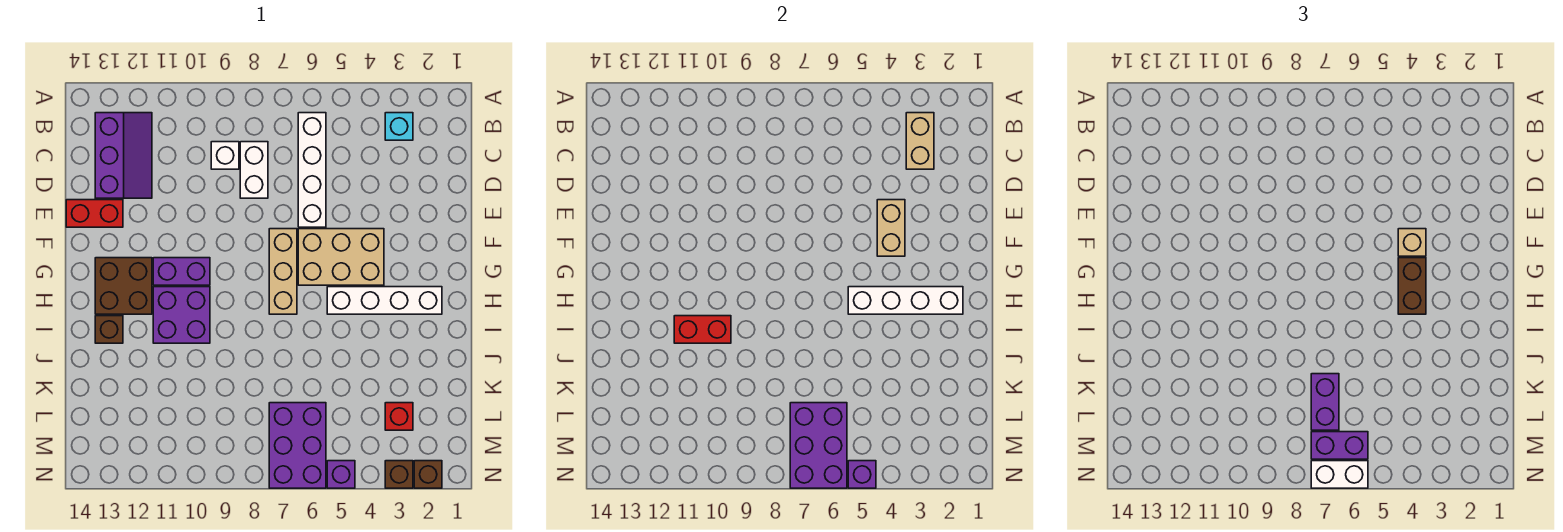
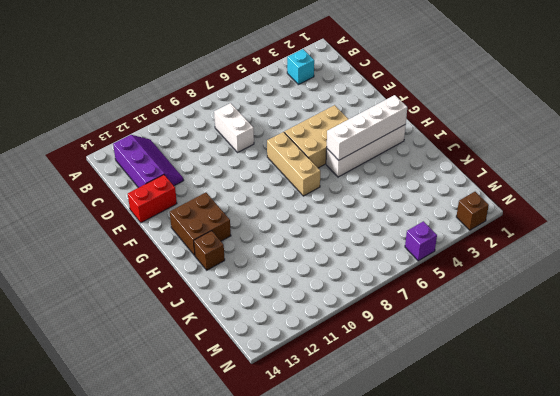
none -> white 1x4 brick [298,113,326,227]
none -> white 1x1 brick [211,142,239,169]
none -> purple 1x2 brick [153,258,210,285]

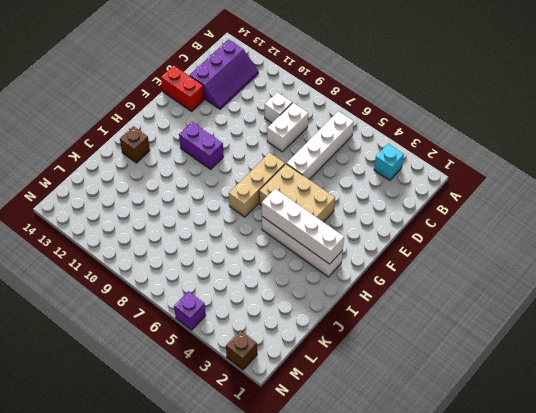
none -> brown 2x2 brick [95,258,152,314]
none -> purple 2x2 brick [153,287,210,343]
none -> red 1x1 brick [385,403,413,430]

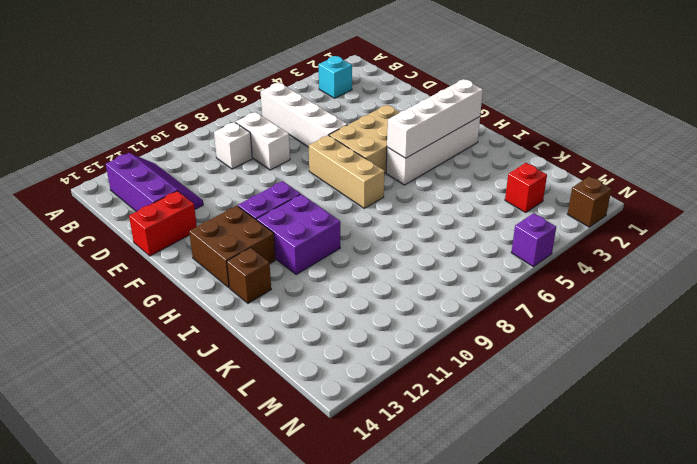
none -> purple 2x3 brick [269,403,326,488]
none -> brown 1x1 brick [385,461,413,488]
none -> tan 1x2 brick [906,113,934,169]

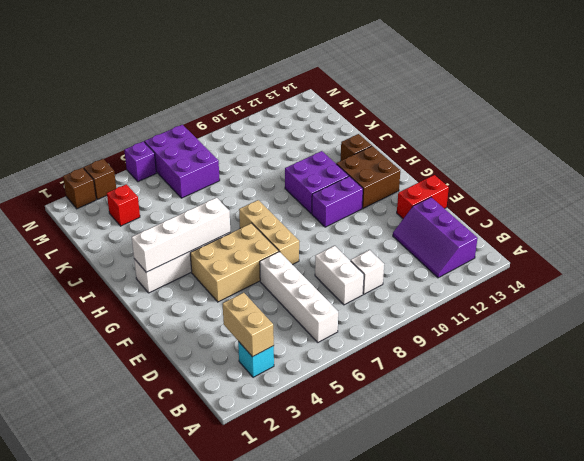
none -> tan 1x2 brick [877,200,905,256]
none -> red 1x2 brick [674,316,731,343]
none -> purple 2x3 brick [790,403,847,488]

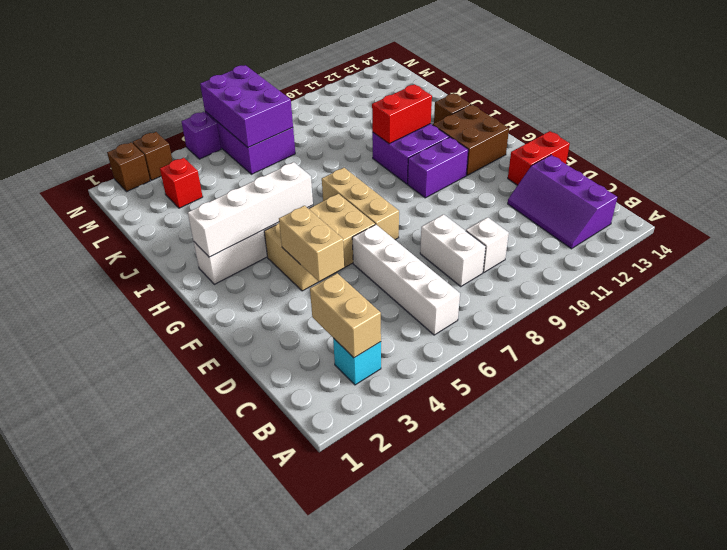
none -> purple 1x1 brick [848,461,876,488]
none -> tan 1x1 brick [1398,229,1426,256]
none -> brown 1x2 brick [1398,258,1426,314]

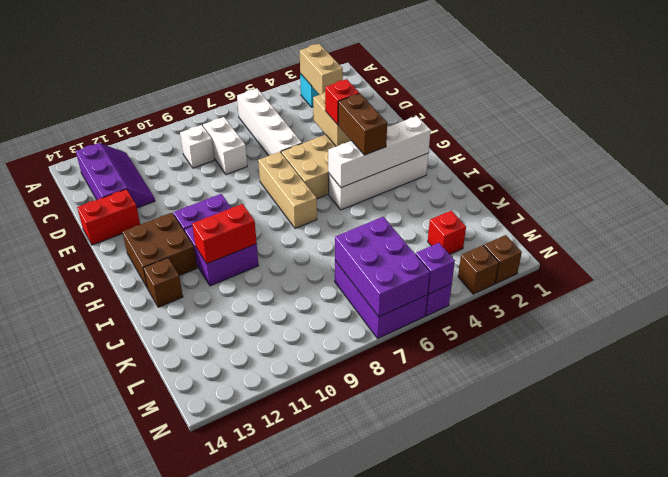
red 1x1 brick [325,79,360,125] -> tan 1x1 brick [1398,229,1426,256]
none -> purple 1x2 brick [1311,374,1339,430]
none -> purple 1x2 brick [1311,432,1368,459]
none -> white 1x2 brick [1311,461,1368,488]

